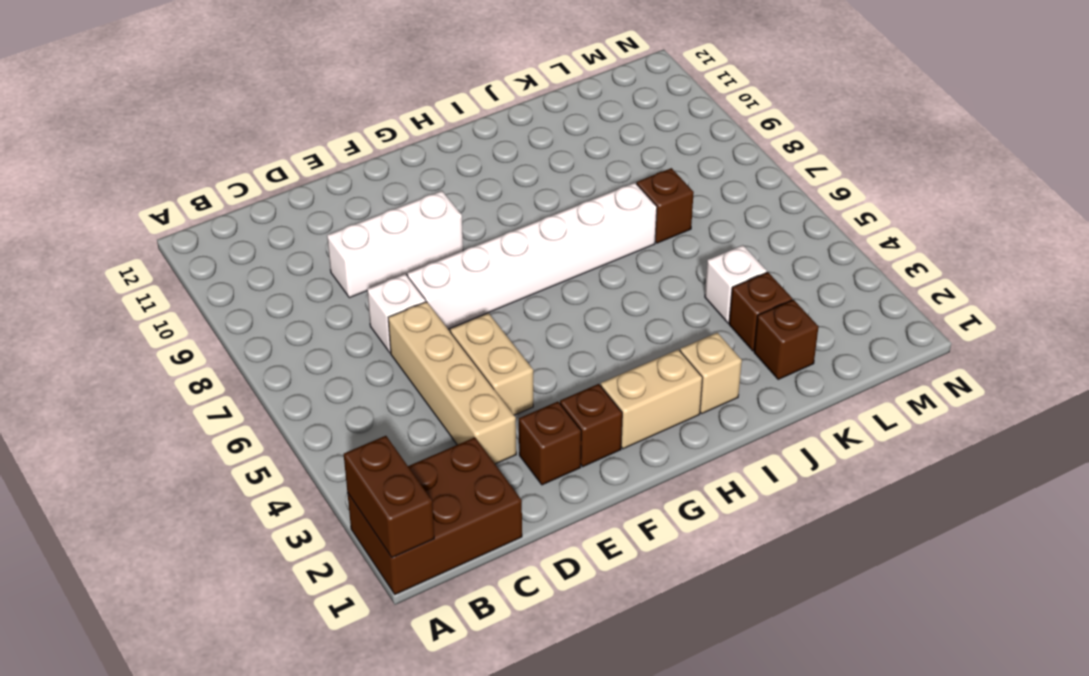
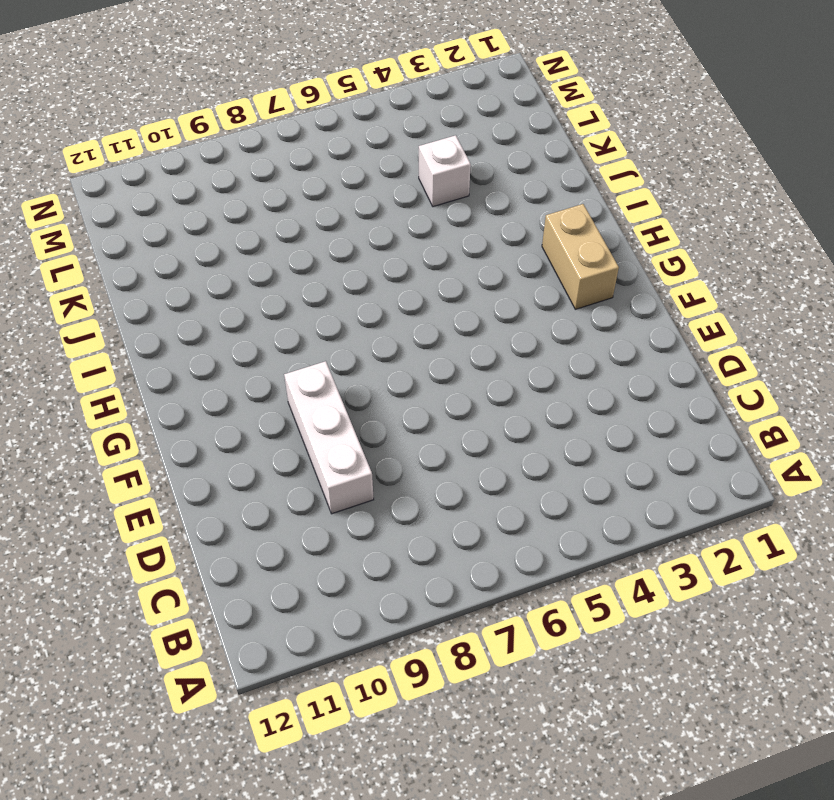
none -> brown 2x3 brick [347,437,522,595]
none -> tan 1x4 brick [388,302,516,464]
none -> white 1x1 brick [367,274,426,353]

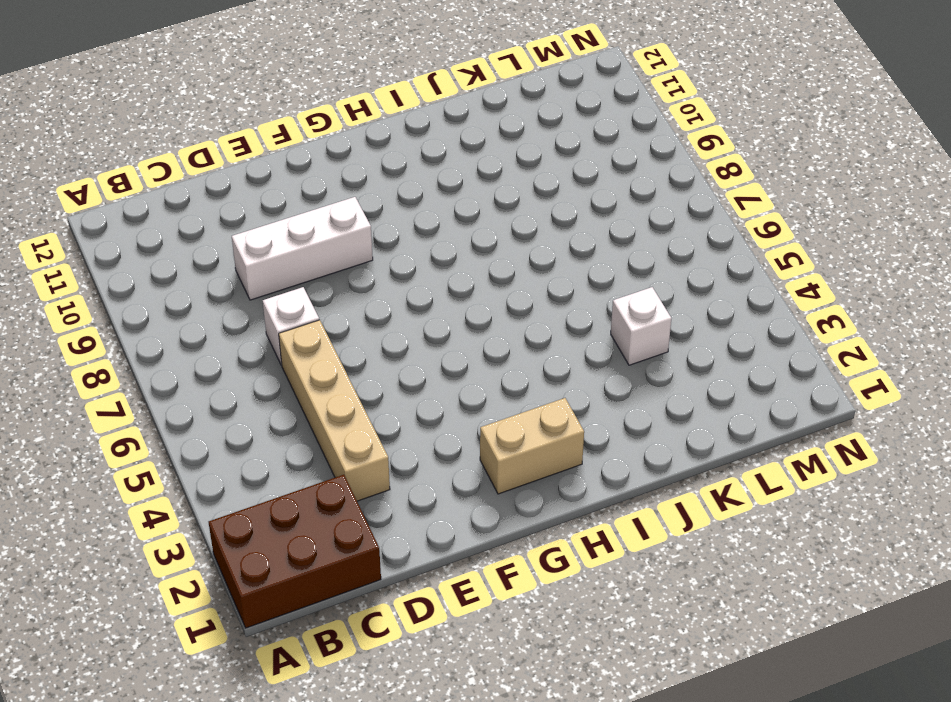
none -> brown 1x1 brick [519,402,581,485]
none -> tan 1x2 brick [450,313,533,415]
none -> white 1x6 brick [407,183,657,329]

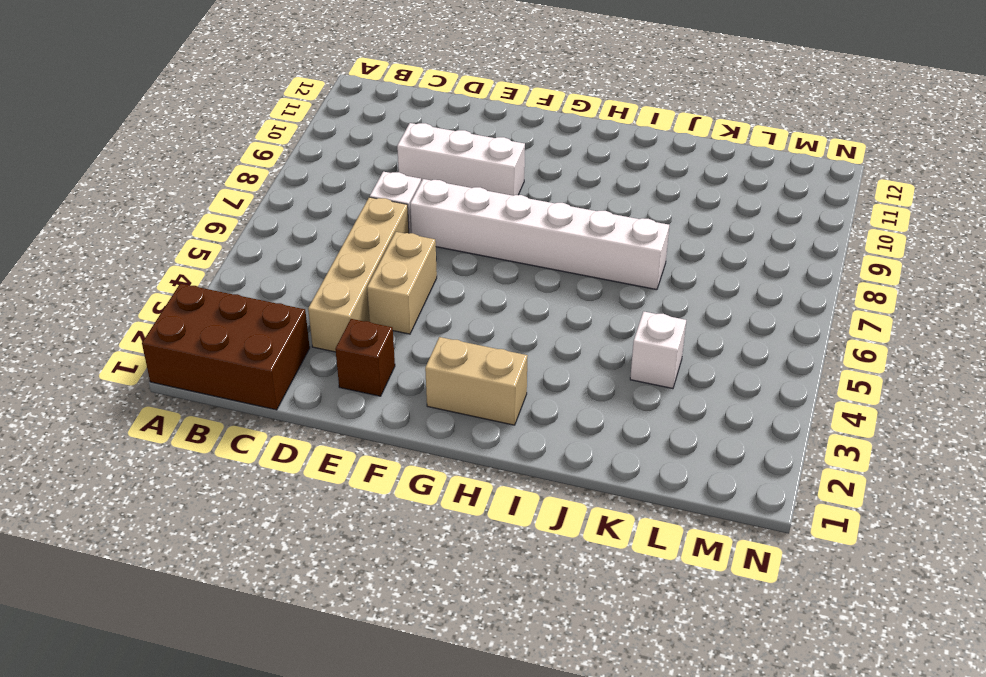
none -> brown 1x1 brick [560,384,622,467]
none -> tan 1x1 brick [680,333,742,413]
none -> brown 1x1 brick [754,300,818,380]

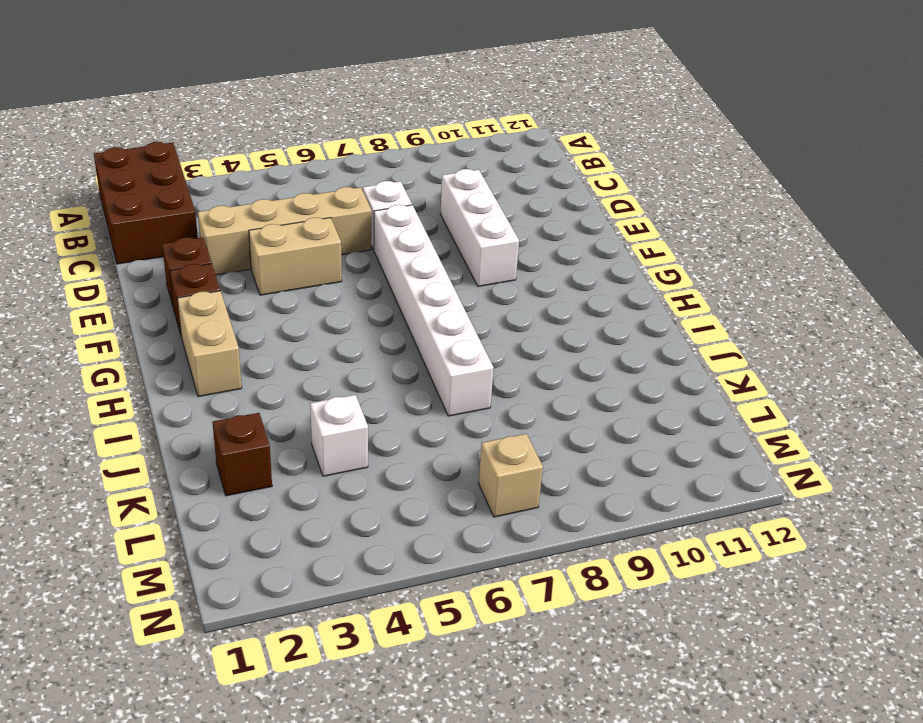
tan 1x1 brick [479,434,543,517] -> tan 1x1 brick moved to [680,333,742,413]
none -> brown 1x1 brick [729,272,792,351]
none -> brown 1x1 brick [637,168,694,243]
none -> brown 1x2 brick [344,436,434,558]

